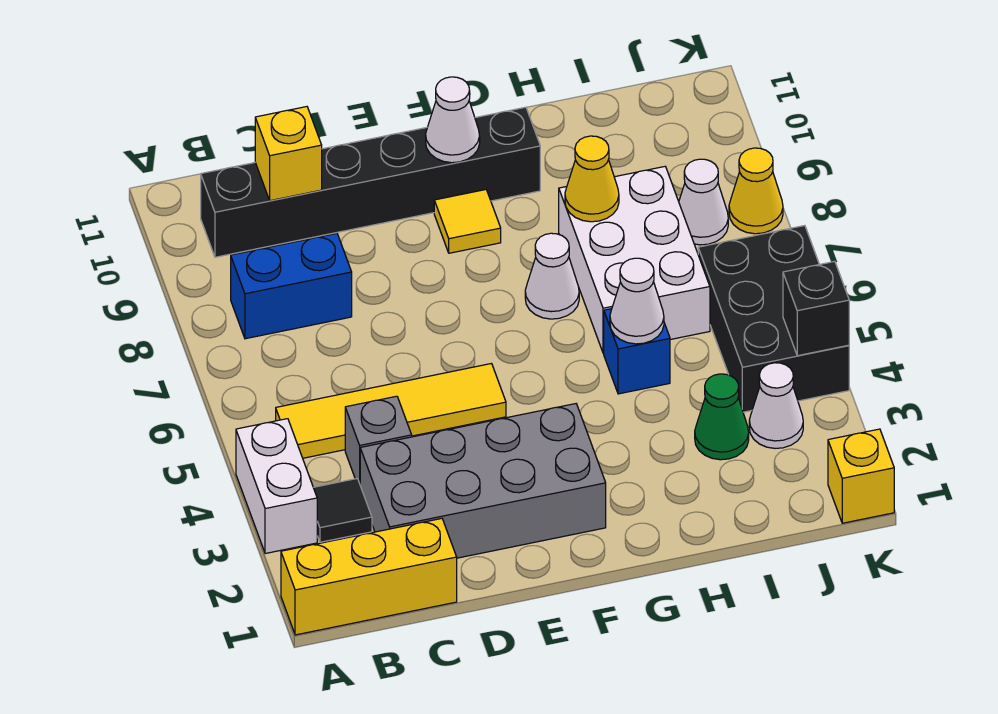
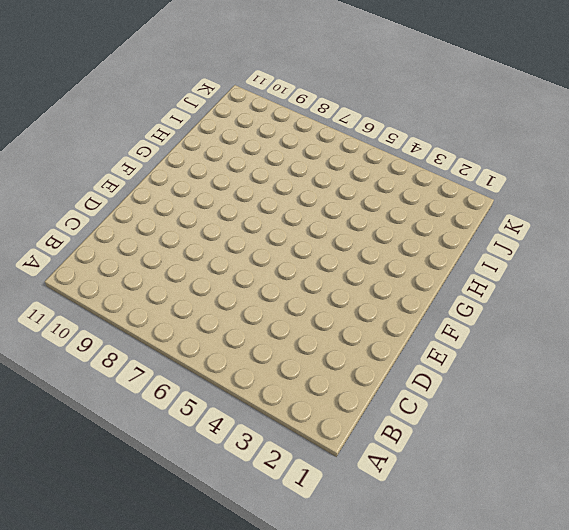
none -> yellow 1x3 brick [281,518,457,635]
none -> white 1x2 brick [236,419,317,554]
none -> black 1x1 tile [313,479,372,542]

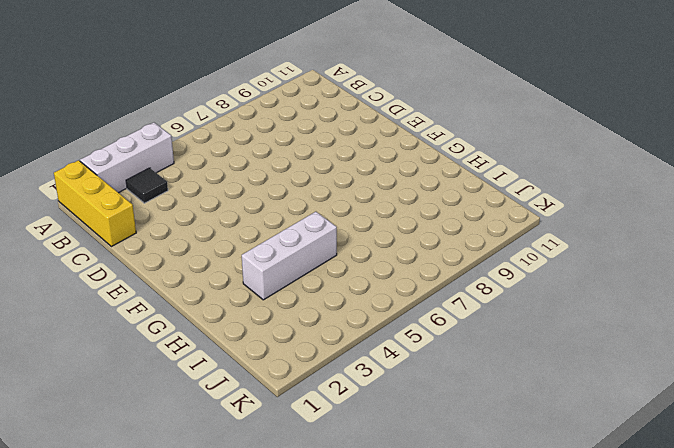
white 1x3 brick [80,123,174,193] -> white 1x2 brick [236,419,317,554]
white 1x3 brick [242,212,337,300] -> blue 1x1 brick [604,309,670,394]
none -> yellow 1x4 tile [276,364,506,458]
none -> blue 1x2 brick [231,233,352,339]
none -> black 1x6 brick [201,107,540,257]

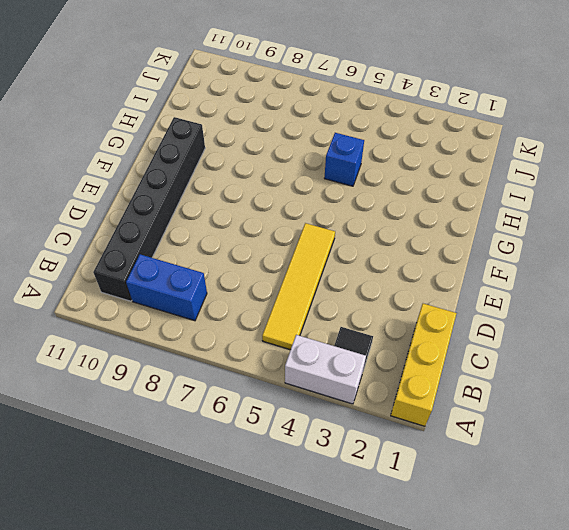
blue 1x2 brick [126,254,207,321] -> blue 1x2 brick turned to [231,233,352,339]
none -> grey 2x4 brick [360,404,606,558]
none -> grey 1x1 brick [345,396,412,483]
none -> yellow 1x1 tile [434,190,501,253]

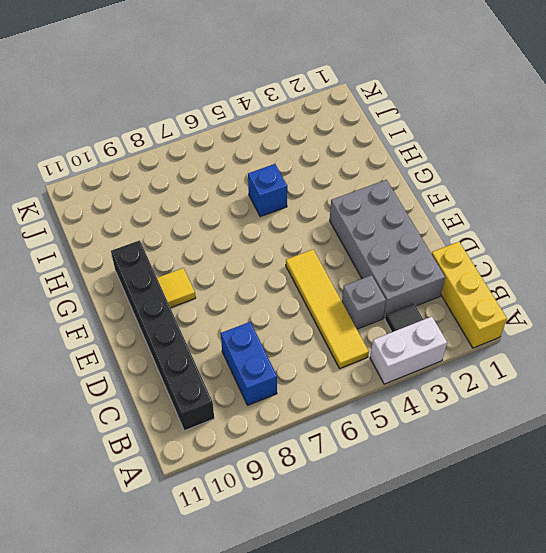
none -> white 1x1 cone [525,233,579,319]
none -> white 2x3 brick [559,167,710,353]
none -> green 1x1 cone [695,374,749,460]

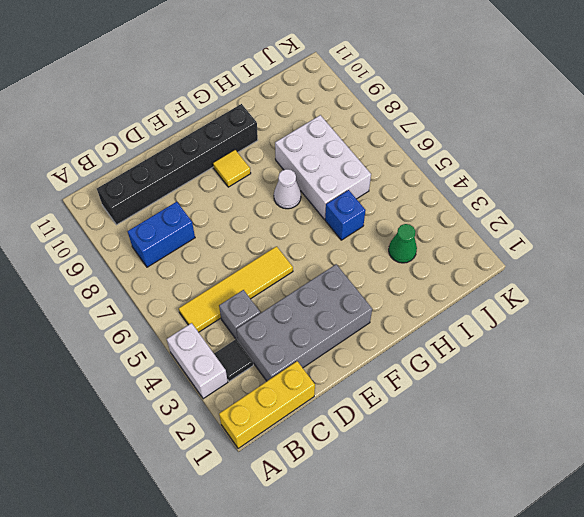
none -> white 1x1 cone [749,363,803,448]
none -> black 2x3 brick [698,226,849,412]
none -> white 1x1 cone [679,159,728,245]

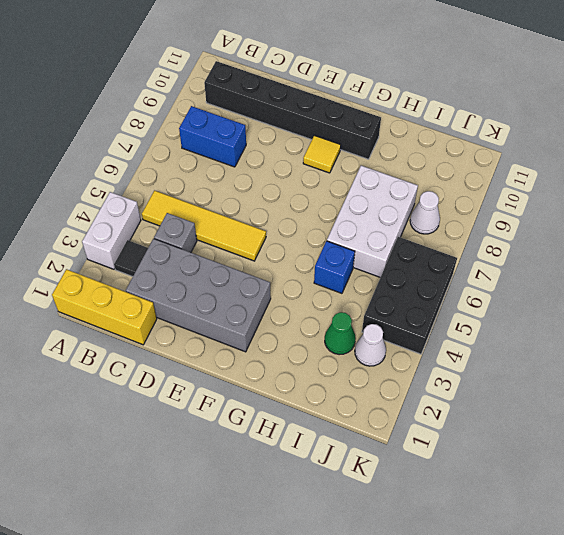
none -> white 1x1 cone [525,233,579,319]
none -> yellow 1x1 brick [828,429,894,523]
none -> yellow 1x1 cone [729,148,783,234]

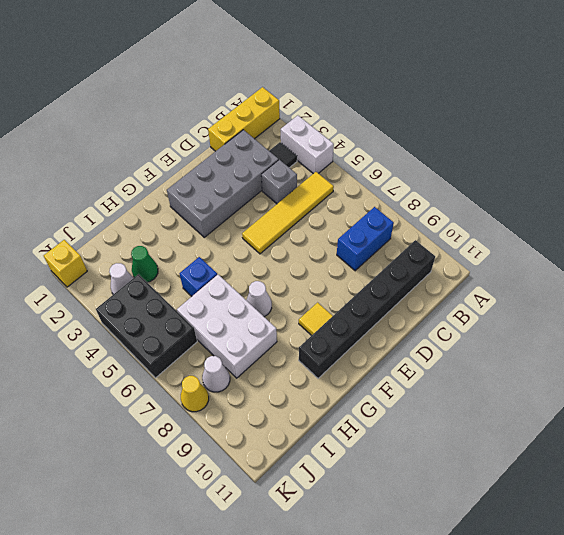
none -> yellow 1x1 brick [255,107,322,201]
none -> white 1x1 cone [426,77,480,163]
none -> white 1x1 cone [610,258,664,344]

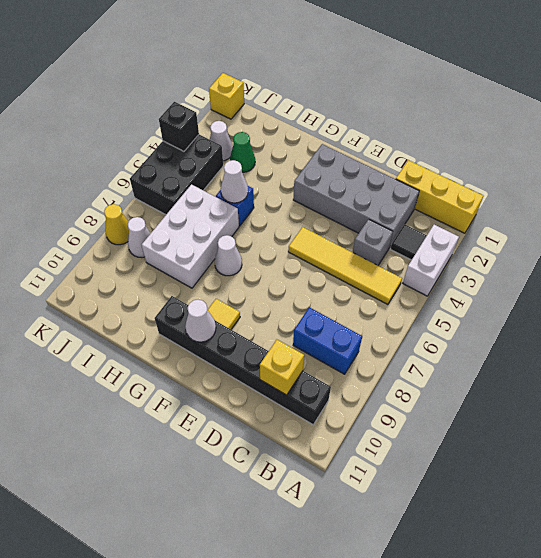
none -> yellow 1x1 cone [565,136,619,222]

